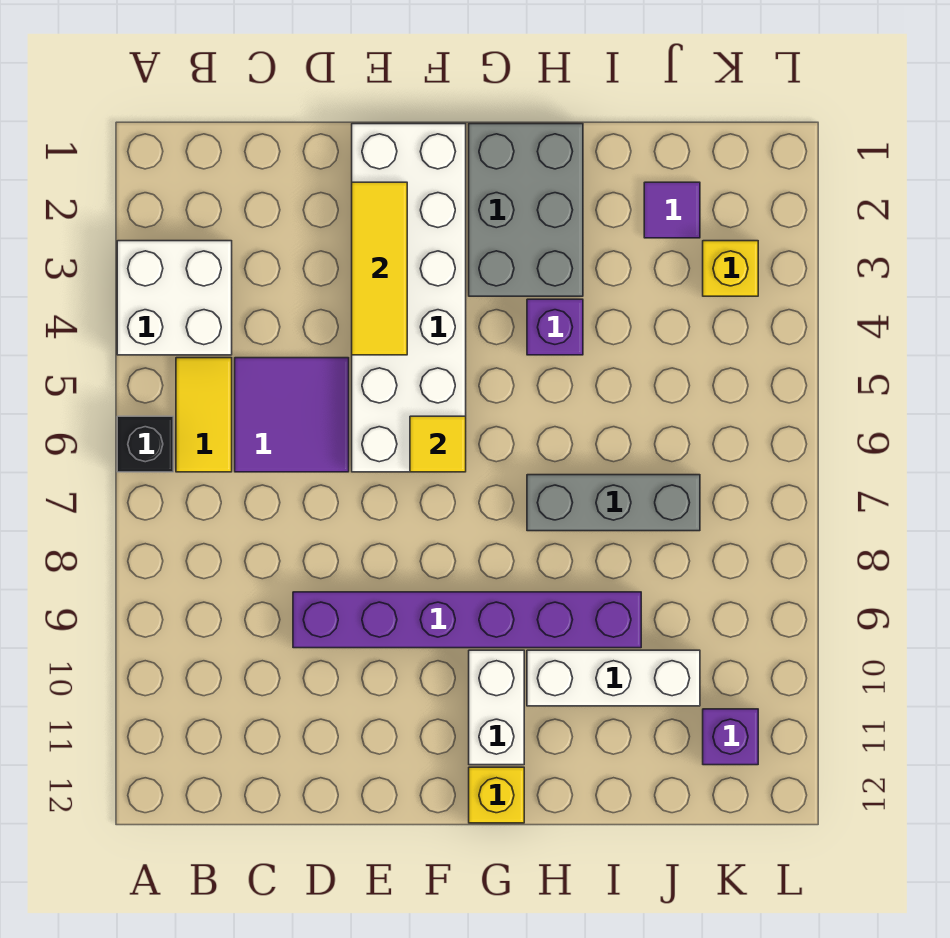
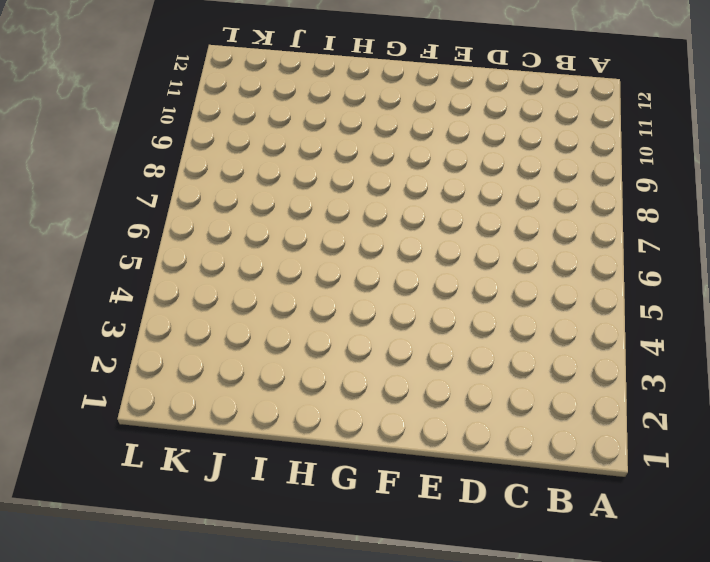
none -> white 2x2 brick [117,241,232,355]
none -> black 1x1 brick [117,416,173,472]
none -> yellow 1x2 tile [176,358,232,472]

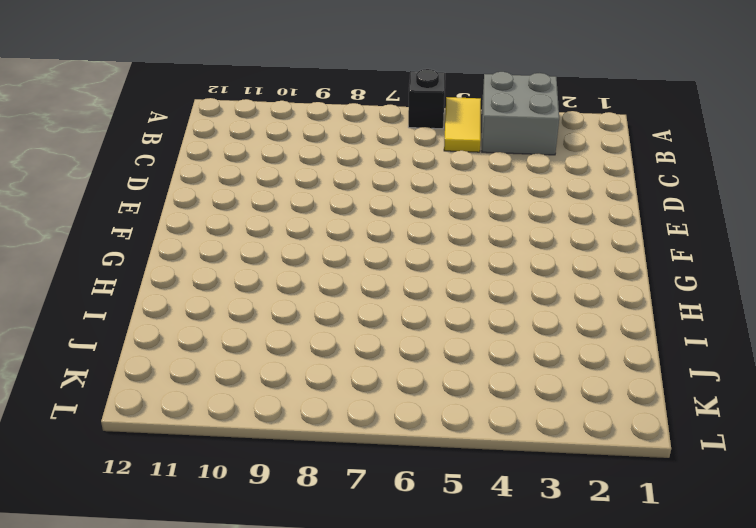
grey 2x2 brick [482,72,559,155] -> white 2x2 brick [117,241,232,355]
yellow 1x2 tile [444,97,481,152] -> yellow 1x2 tile turned to [176,358,232,472]
none -> purple 2x2 tile [235,358,349,472]
none -> purple 1x6 brick [293,592,641,648]
none -> white 2x6 brick [352,124,466,472]

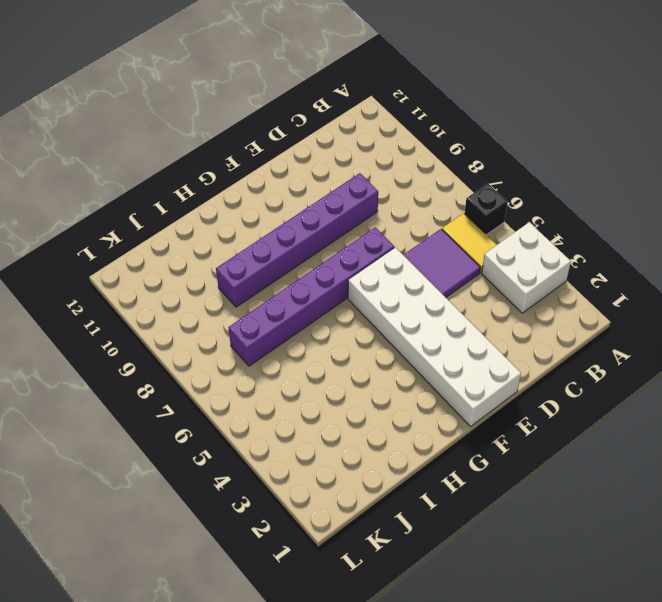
purple 1x6 brick [228,227,394,366] -> grey 1x3 brick [527,475,700,531]
none -> grey 2x3 brick [469,124,583,296]
none -> white 1x2 brick [469,650,524,765]
none -> yellow 1x1 brick [469,767,524,823]

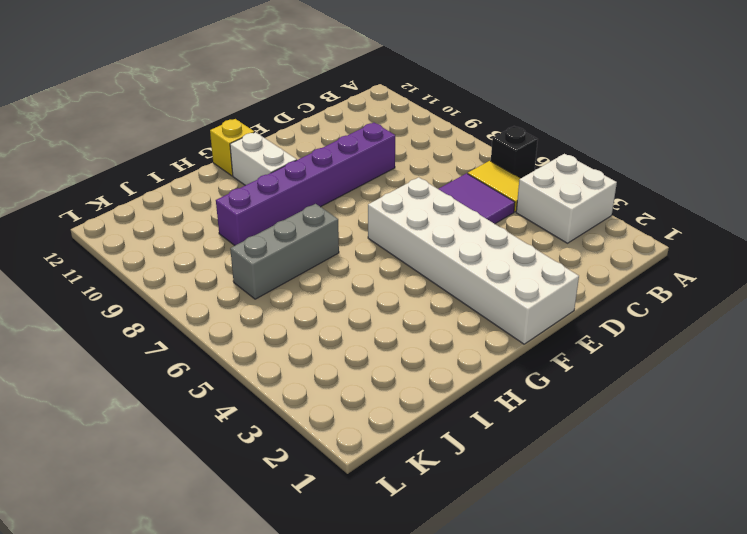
none -> grey 2x3 brick [469,124,583,296]
none -> purple 1x1 brick [527,299,583,355]
none -> white 1x3 brick [527,650,700,706]

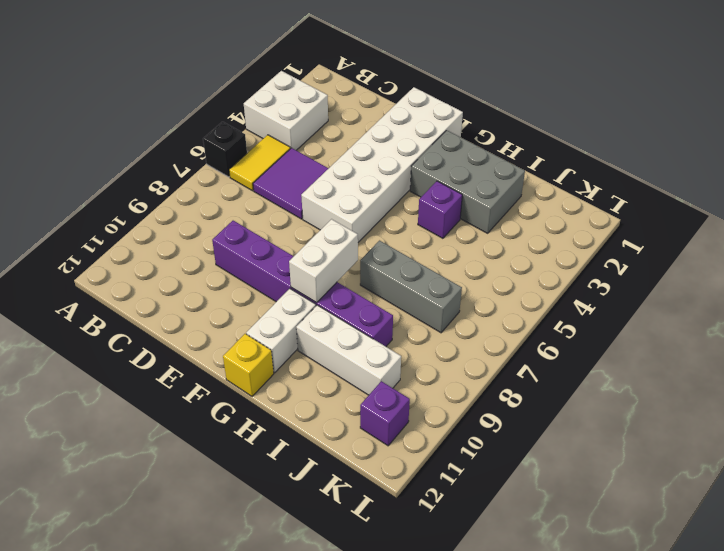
grey 2x3 brick [410,130,525,233] -> grey 2x3 brick turned to [469,124,583,296]
white 1x2 brick [289,219,358,303] -> none
none -> purple 1x1 tile [644,182,700,238]
none -> yellow 1x1 brick [703,241,758,296]
none -> yellow 1x3 tile [352,182,407,355]

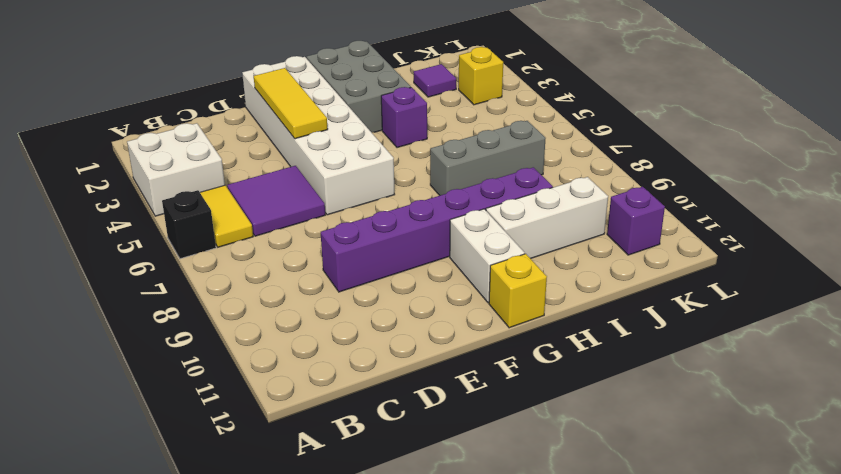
none -> yellow 1x1 tile [410,416,466,472]

